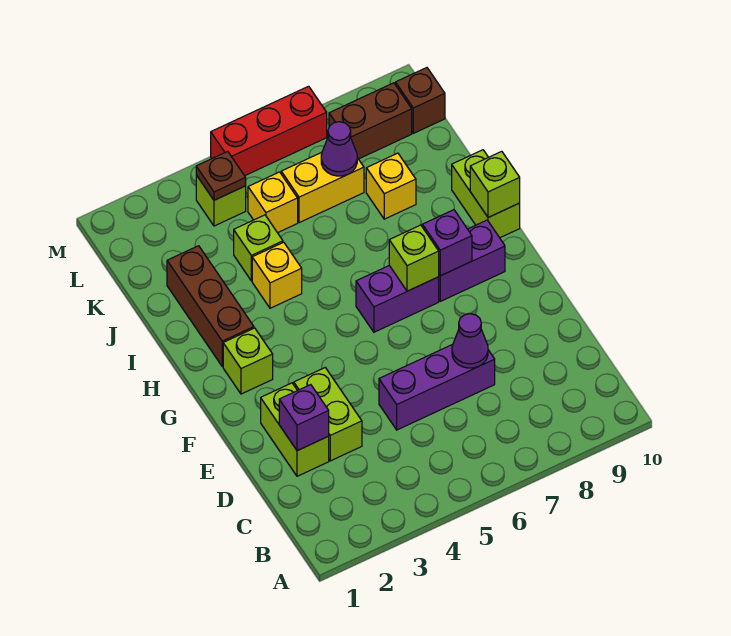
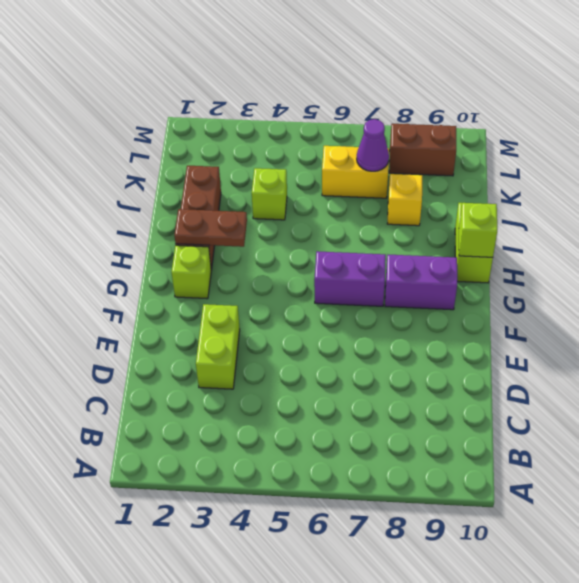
brown 1x2 plate [174,209,247,247] -> none
none -> lime 1x2 brick [261,383,329,476]
none -> purple 1x3 brick [379,344,495,430]
none -> yellow 1x1 brick [252,242,302,308]

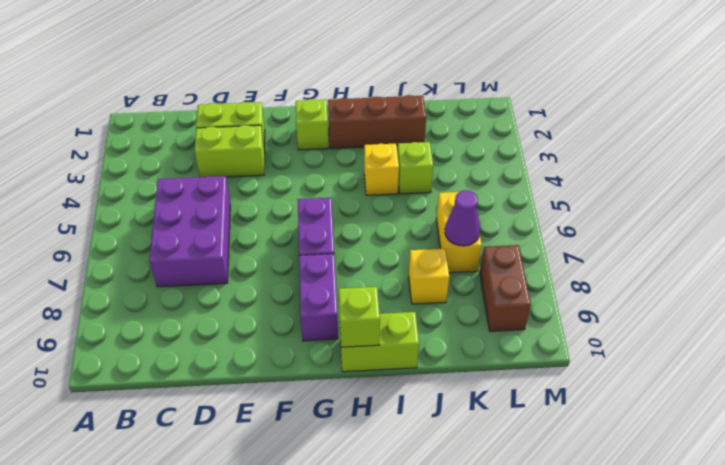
purple 2x3 brick [149,176,230,287] -> purple 1x3 brick [379,344,495,430]
none -> yellow 1x1 brick [248,172,298,233]
none -> lime 1x1 brick [196,175,246,226]
none -> brown 1x1 brick [396,68,445,133]

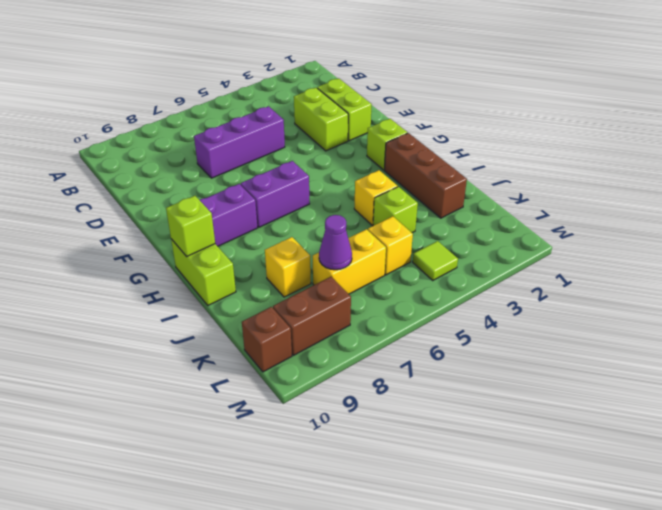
lime 1x1 tile [413,241,458,280] -> lime 1x1 brick [196,175,246,226]
none -> red 1x3 brick [211,86,327,176]
none -> purple 1x1 brick [279,385,329,451]
none -> purple 1x1 cone [452,314,488,368]

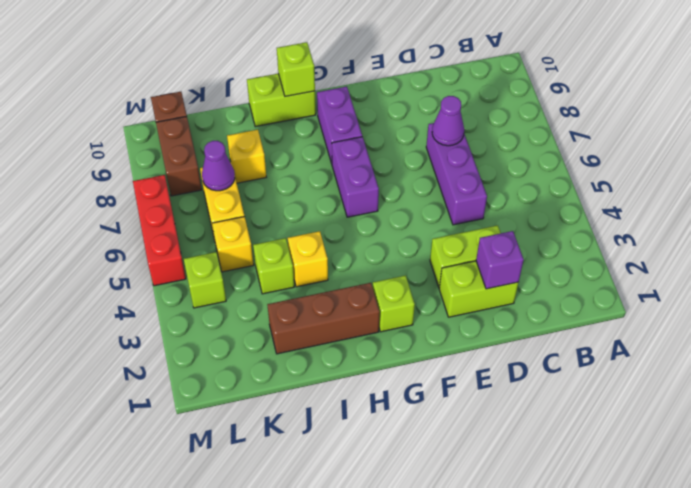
none -> lime 1x1 brick [389,225,439,291]
none -> purple 1x1 brick [422,210,472,276]
none -> brown 1x1 plate [196,151,246,200]

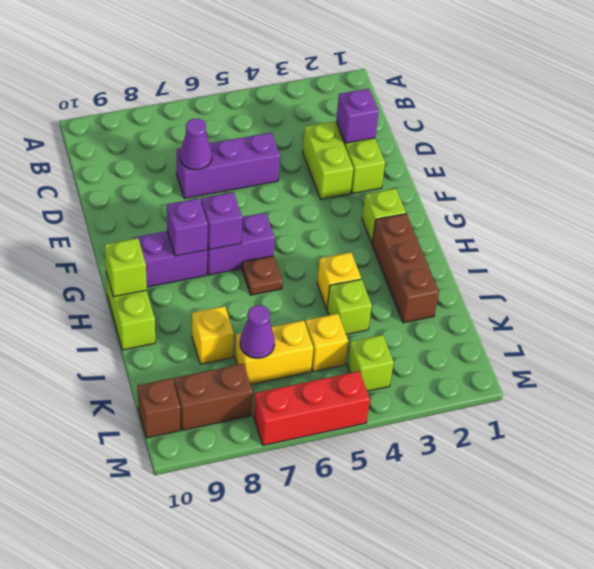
purple 1x1 brick [201,192,242,250] -> lime 1x1 brick [389,225,439,291]
brown 1x1 plate [242,256,283,295] -> brown 1x1 plate moved to [196,151,246,200]

